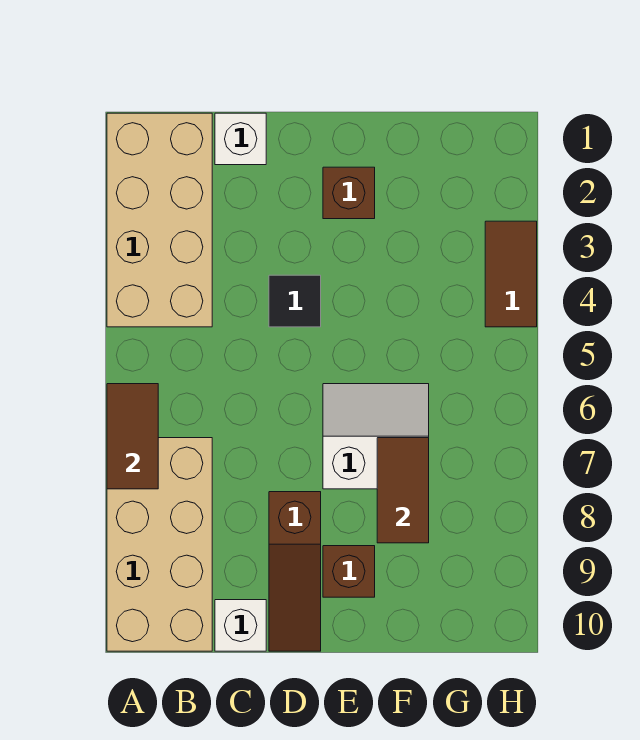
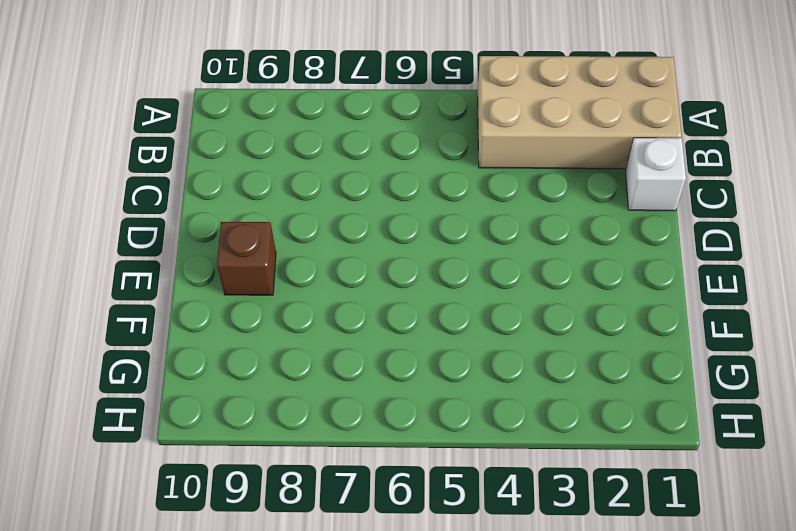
none -> tan 2x4 brick [107,438,212,651]
none -> white 1x1 brick [215,600,266,651]
none -> black 1x1 tile [269,275,321,327]

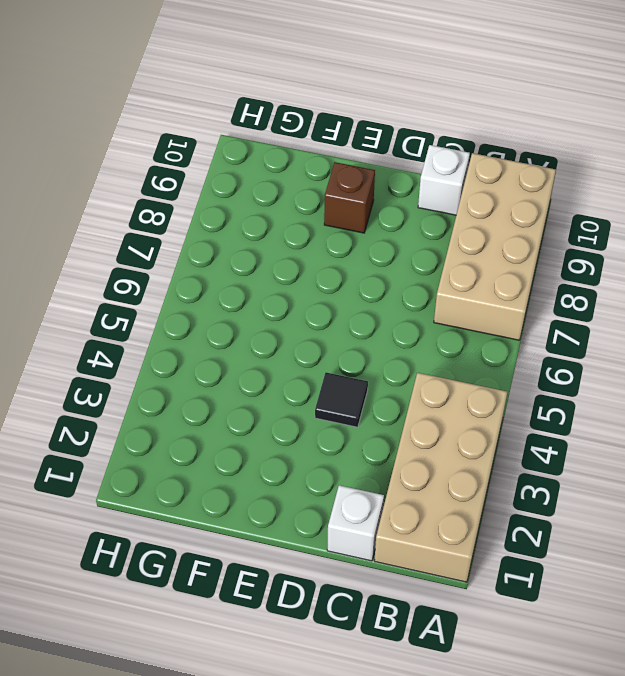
none -> brown 1x3 slope [269,492,321,651]
none -> brown 1x1 brick [323,167,375,219]
none -> white 2x2 slope [323,384,429,489]

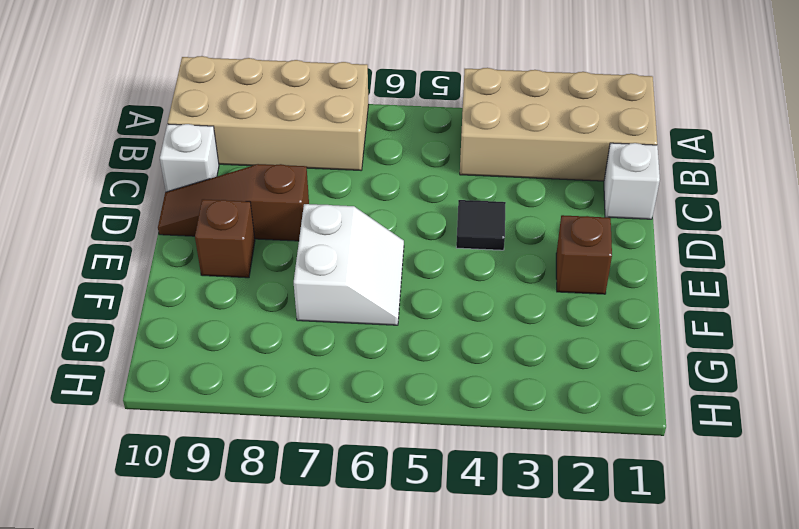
none -> brown 1x2 tile [485,221,537,327]
none -> brown 1x2 tile [107,384,158,489]
none -> brown 1x2 tile [377,438,429,543]

